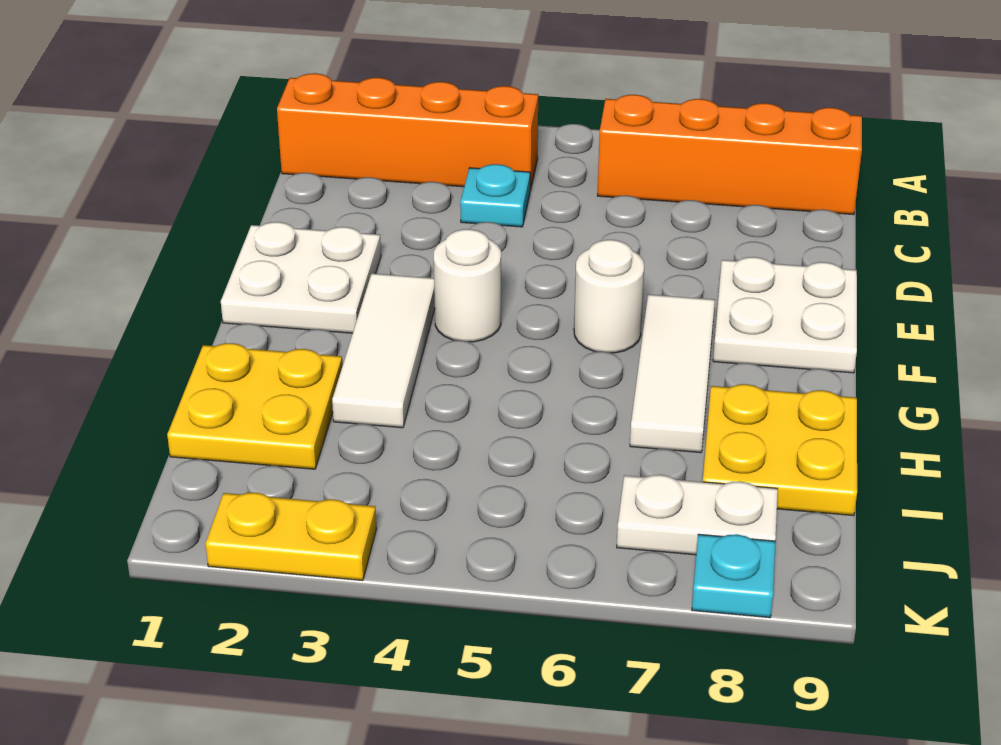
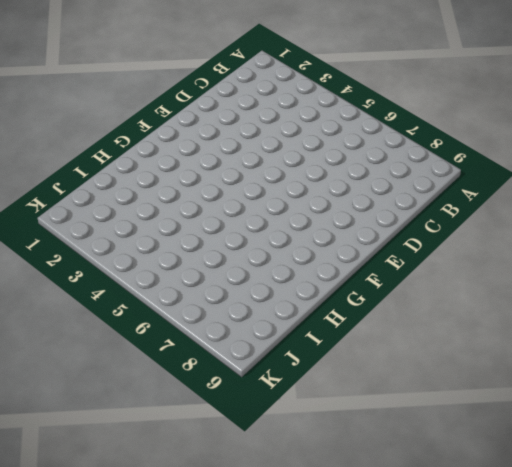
none -> orange 1x4 brick [277,73,538,191]
none -> orange 1x4 brick [597,95,862,215]
none -> cyan 1x1 plate [460,164,530,227]

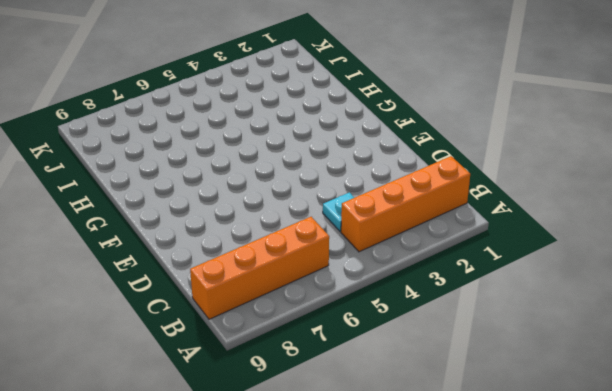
none -> white 2x2 plate [221,222,381,333]
none -> white 2x2 plate [713,257,857,373]
none -> white 1x3 tile [332,273,435,428]

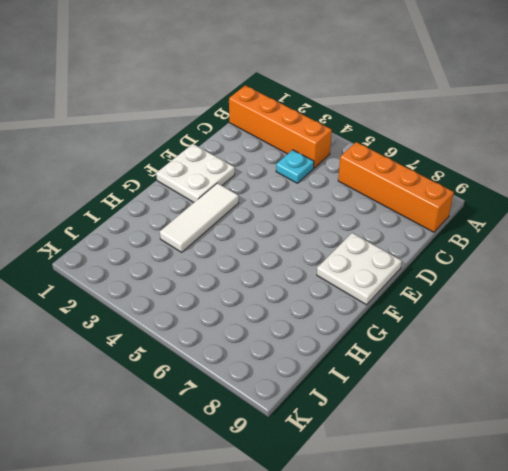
none -> white 1x1 round brick [434,229,501,342]
none -> white 1x1 round brick [574,240,644,353]
none -> white 1x3 tile [630,294,715,453]

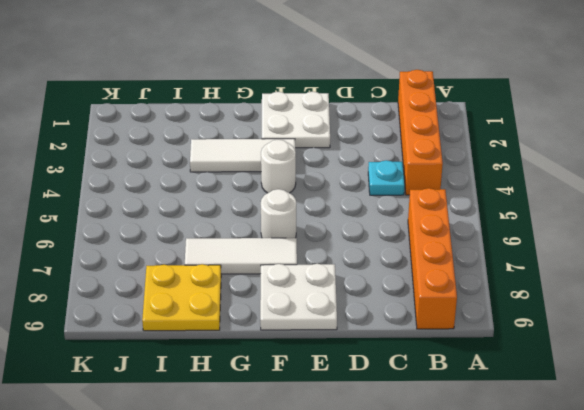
none -> yellow 2x2 plate [167,343,343,469]
none -> white 1x2 plate [617,475,778,555]
none -> yellow 1x2 plate [206,493,376,581]

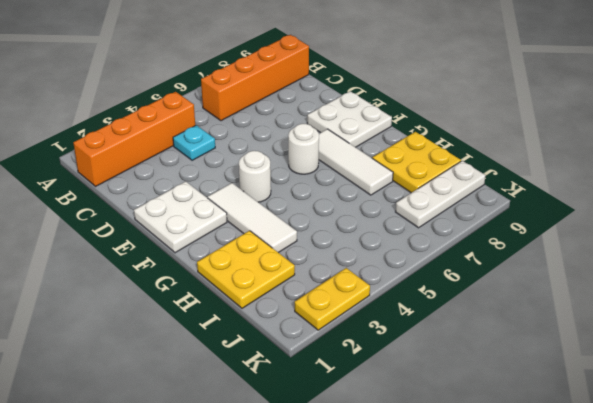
white 1x3 plate [396,161,485,228] -> white 1x2 plate [617,475,778,555]
none -> cyan 1x1 plate [692,534,775,618]

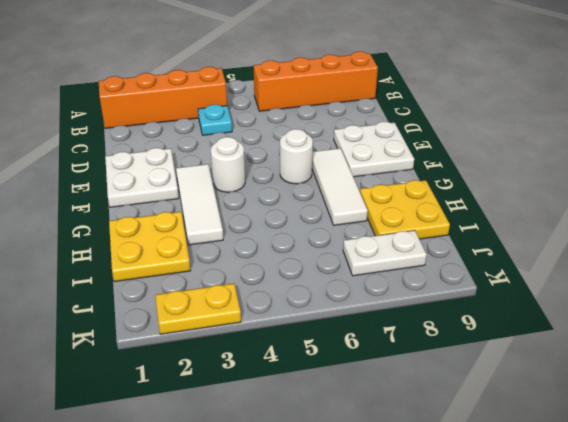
none -> cyan 1x1 plate [692,534,775,618]

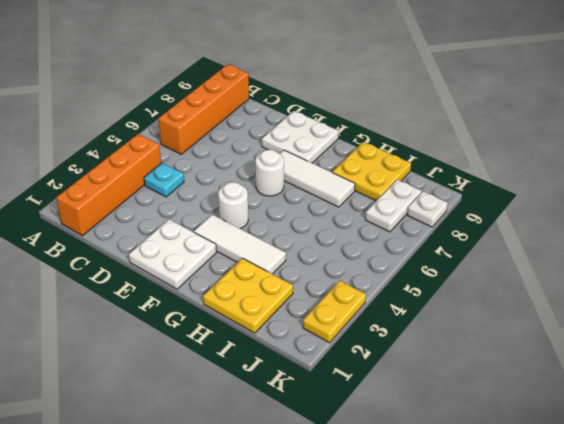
white 1x1 plate [407,191,448,227] -> cyan 1x1 plate [692,534,775,618]

